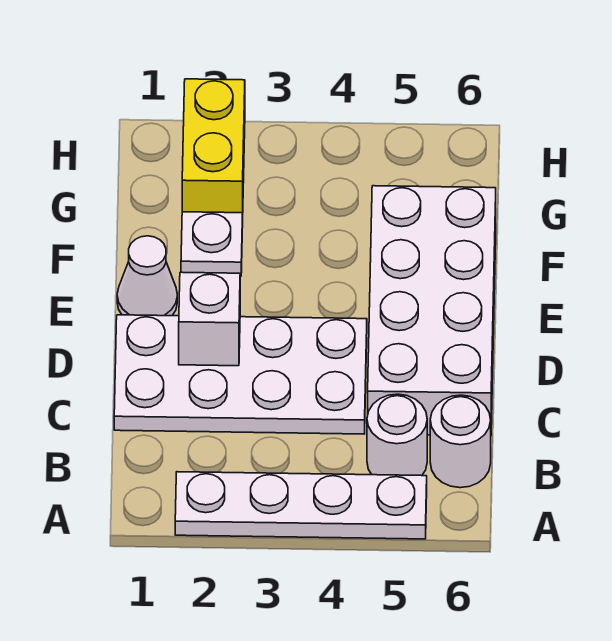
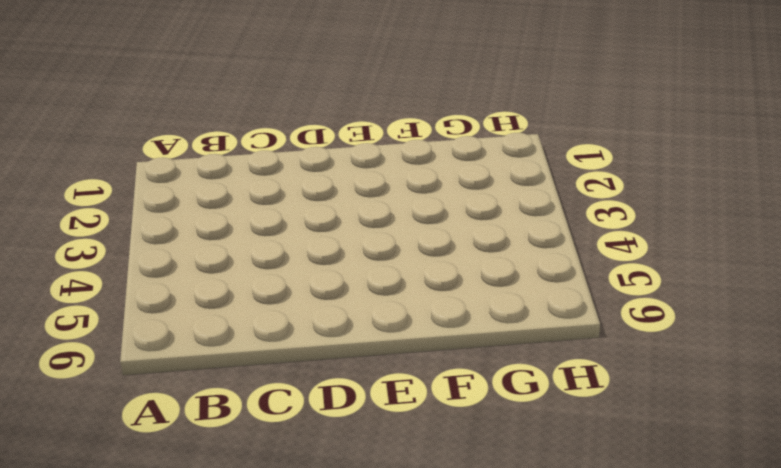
none -> white 1x4 plate [175,472,427,539]
none -> white 1x1 round brick [367,394,427,476]

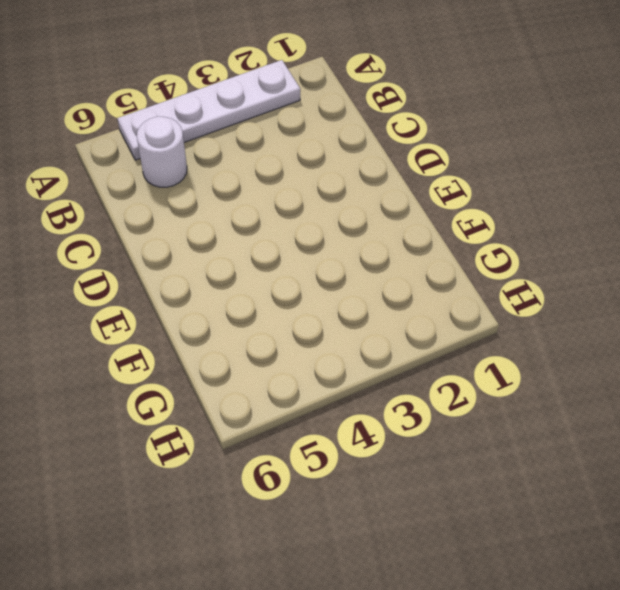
none -> white 1x1 round brick [430,395,491,488]
none -> white 2x4 plate [114,315,367,434]

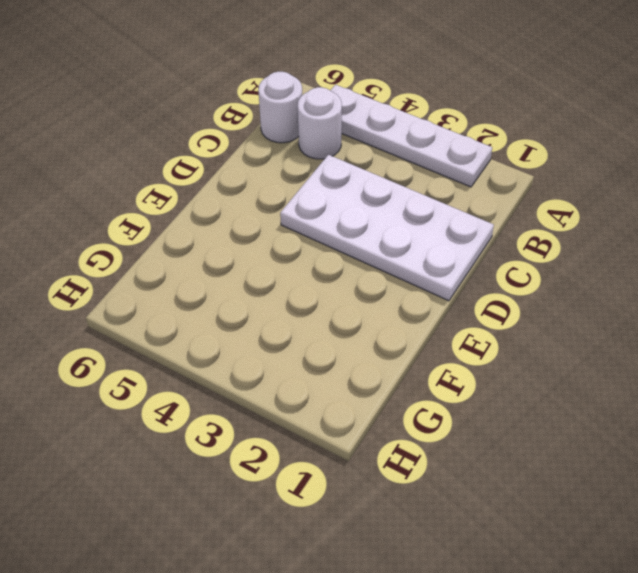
none -> white 2x4 brick [368,186,496,435]
none -> white 1x1 cone [117,236,177,316]

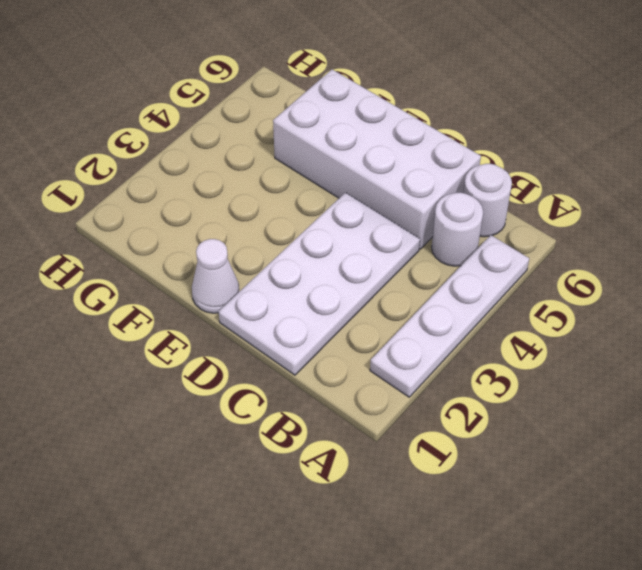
none -> white 1x1 plate [181,212,243,276]
none -> yellow 1x2 brick [182,79,245,213]

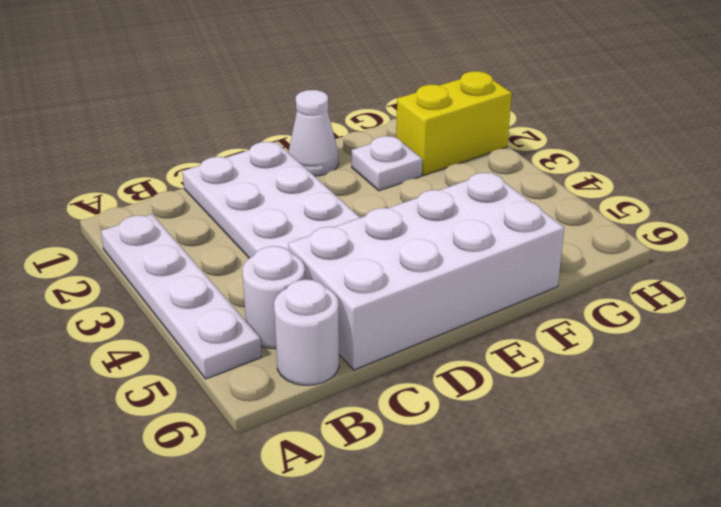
none -> white 1x1 brick [179,272,240,366]

